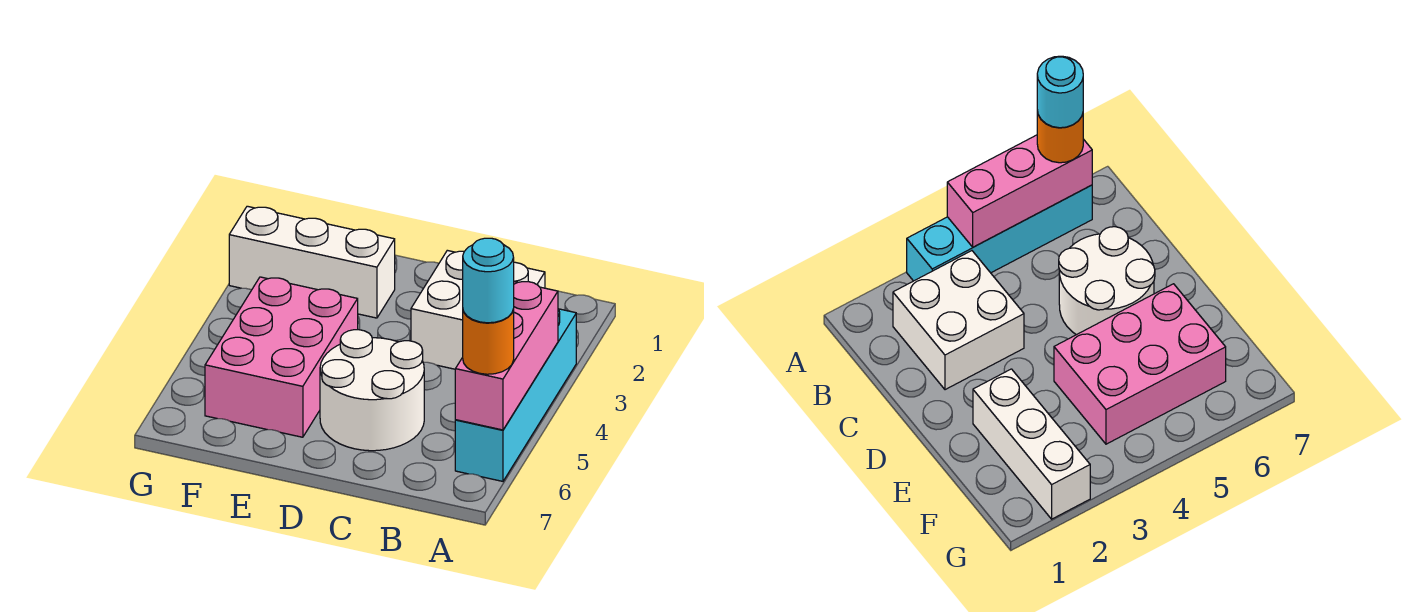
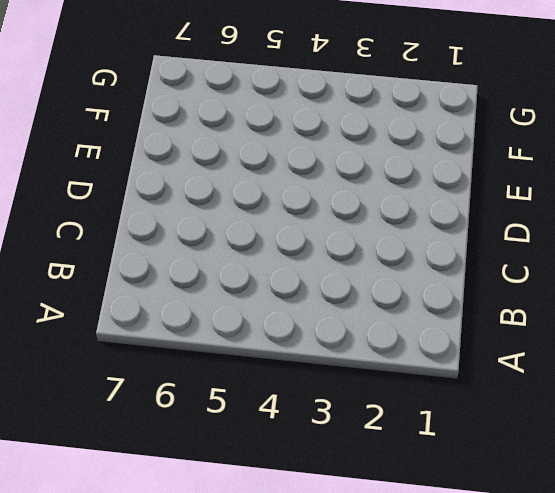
none -> cyan 1x4 brick [455,309,576,481]
none -> white 2x2 brick [411,250,545,369]

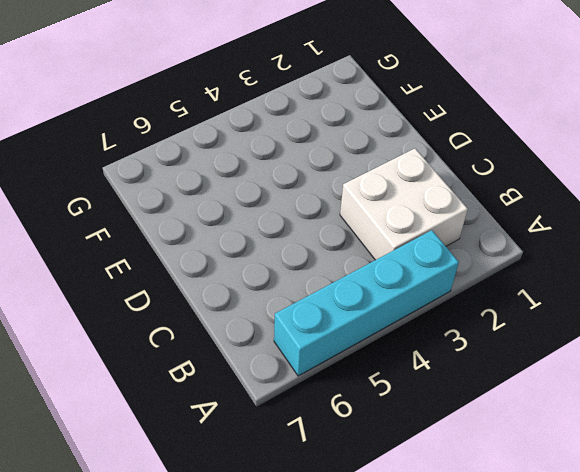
none -> white 2x2 round brick [320,330,424,451]
none -> white 1x3 brick [229,206,395,318]

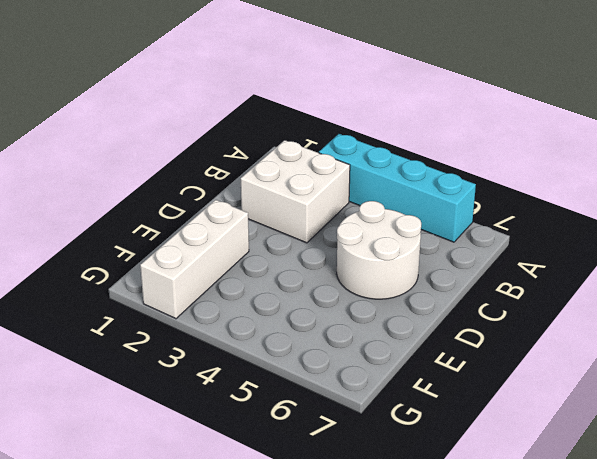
none -> pink 2x3 brick [205,277,358,437]
none -> pink 1x3 brick [455,281,558,430]

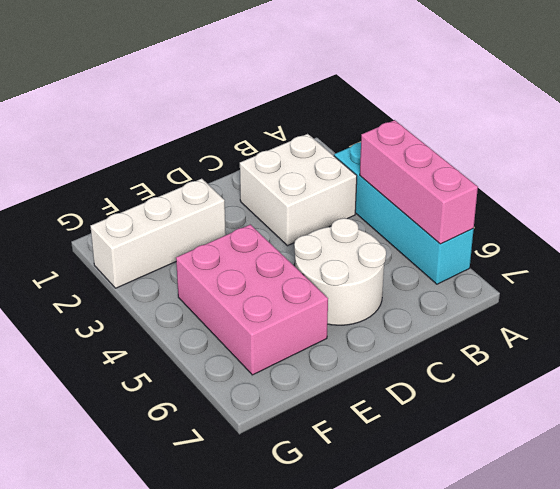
none -> orange 1x1 round brick [463,309,514,374]
none -> cyan 1x1 round brick [463,238,514,323]

